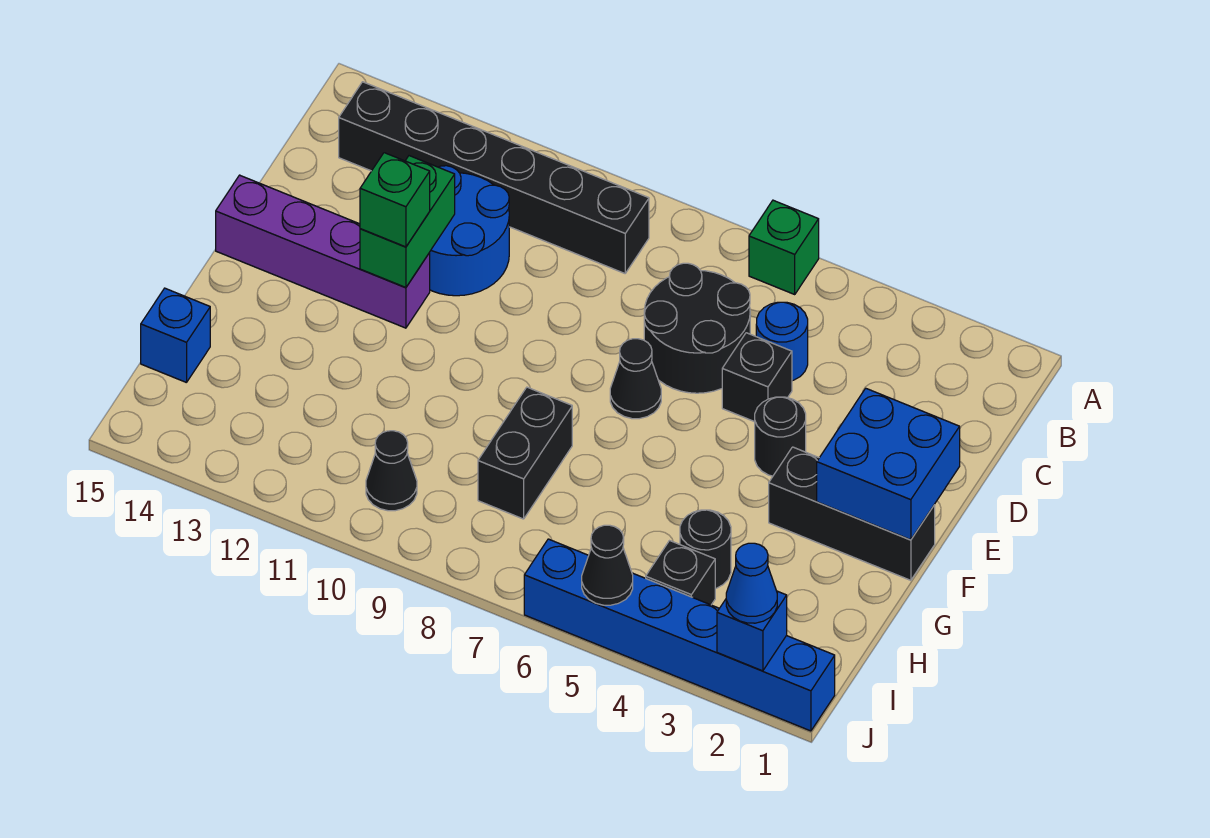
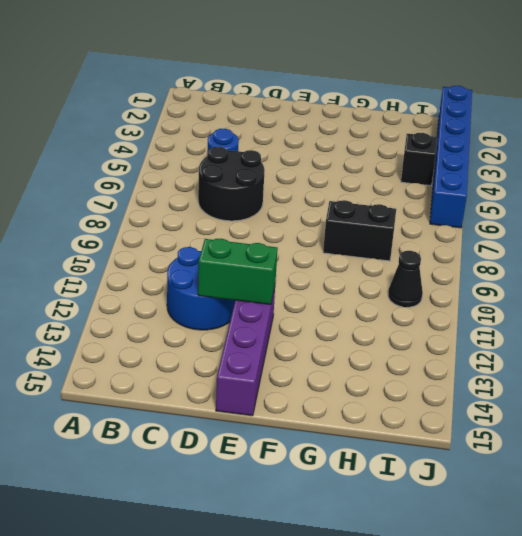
none -> green 1x1 brick [749,200,819,294]
none -> black 1x6 brick [339,82,649,273]
none -> black 1x1 brick [722,333,792,422]

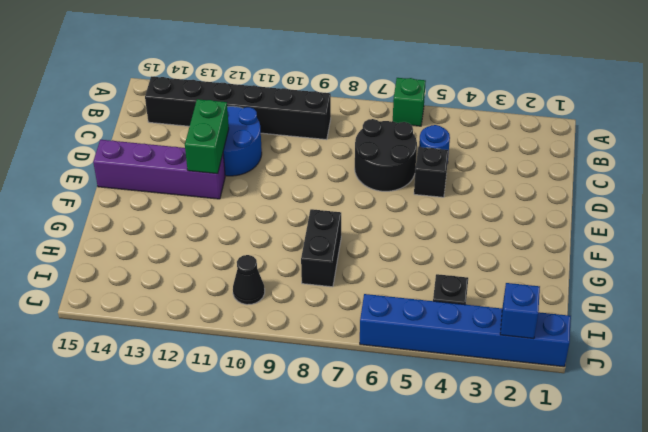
none -> black 1x1 round brick [755,397,806,476]
none -> black 1x1 cone [610,339,661,419]
none -> black 1x3 brick [769,447,935,580]

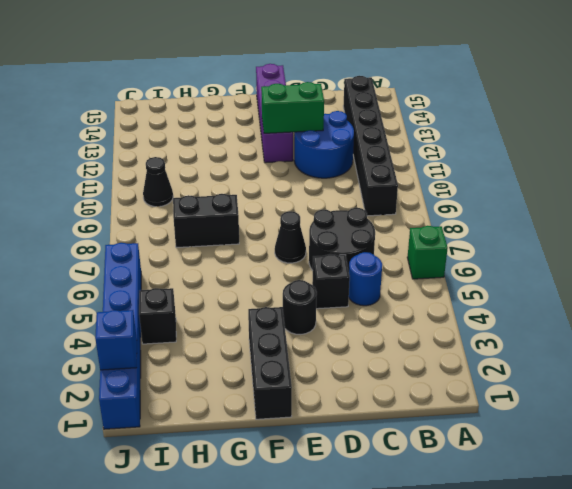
none -> black 1x1 round brick [680,510,731,589]
none -> blue 1x1 brick [141,288,210,383]
none -> blue 2x2 brick [817,388,960,540]

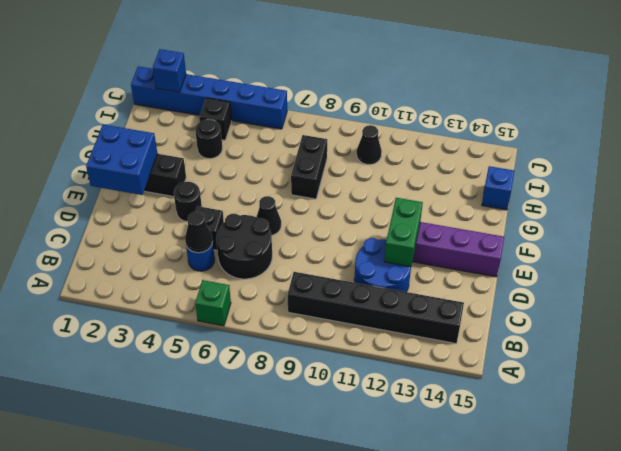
black 1x1 cone [185,212,213,253] -> black 1x1 cone moved to [582,525,633,605]
none -> green 1x1 brick [360,153,430,247]
none -> blue 1x1 cone [726,543,777,623]

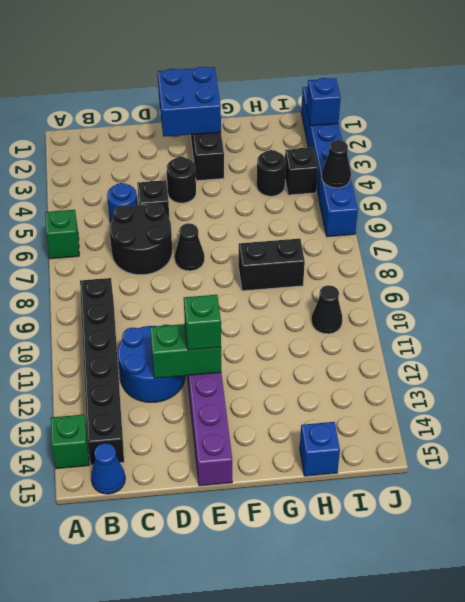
green 1x1 brick [51,415,89,469] -> none
blue 1x1 cone [91,443,125,494] -> blue 1x1 cone moved to [726,543,777,623]

